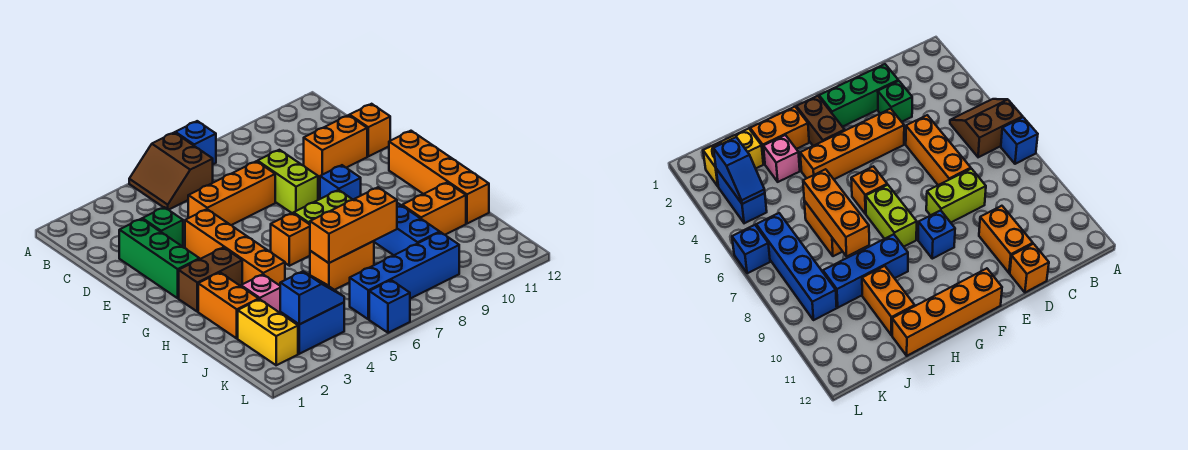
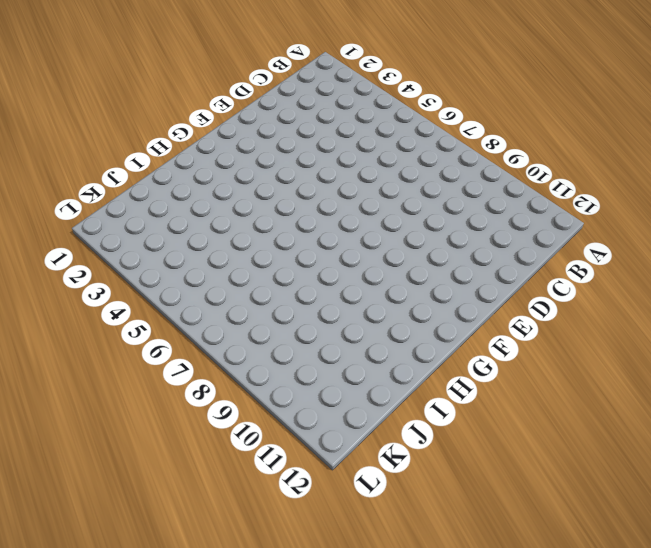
none -> brown 2x2 slope [129,133,213,210]
none -> blue 1x1 brick [175,121,216,164]
none -> green 1x3 brick [119,219,200,298]

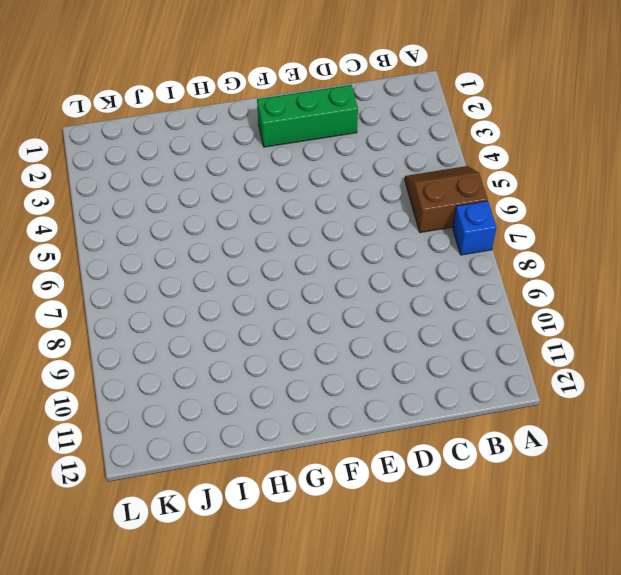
none -> green 1x1 brick [142,207,183,247]
none -> orange 1x3 brick [188,161,275,225]
none -> lime 1x2 brick [258,150,318,213]

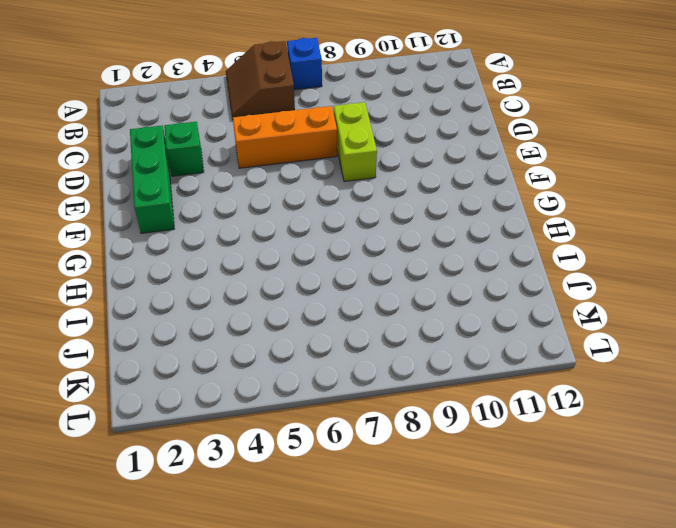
none -> orange 1x2 brick [304,115,367,178]
none -> orange 1x1 brick [350,104,390,156]
none -> orange 1x4 brick [185,209,285,285]

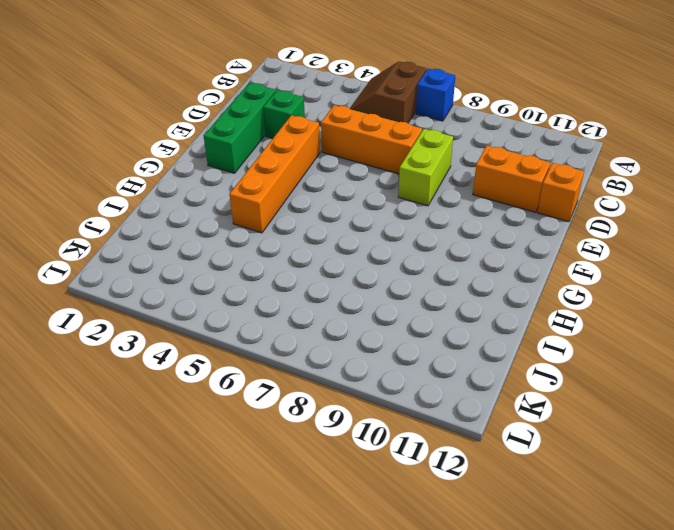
none -> blue 1x1 brick [320,165,361,199]
none -> orange 1x4 brick [389,131,489,224]
none -> brown 1x2 brick [179,248,242,312]

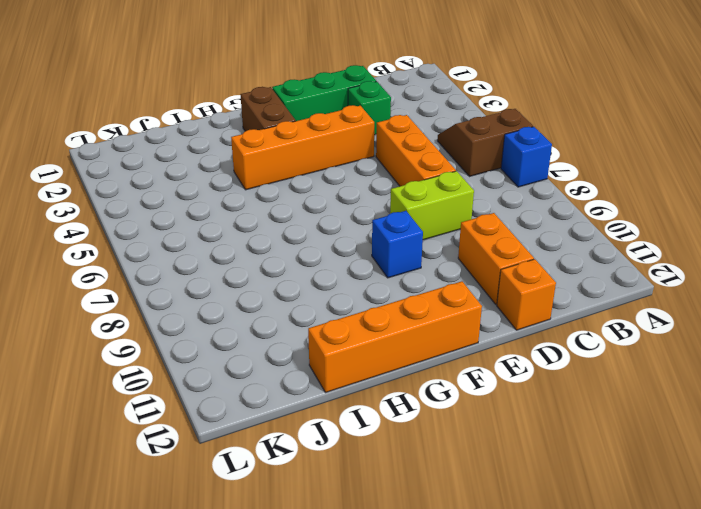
none -> orange 1x1 brick [271,213,310,266]
none -> lime 1x2 brick [294,190,353,224]
none -> orange 1x2 brick [198,273,259,338]

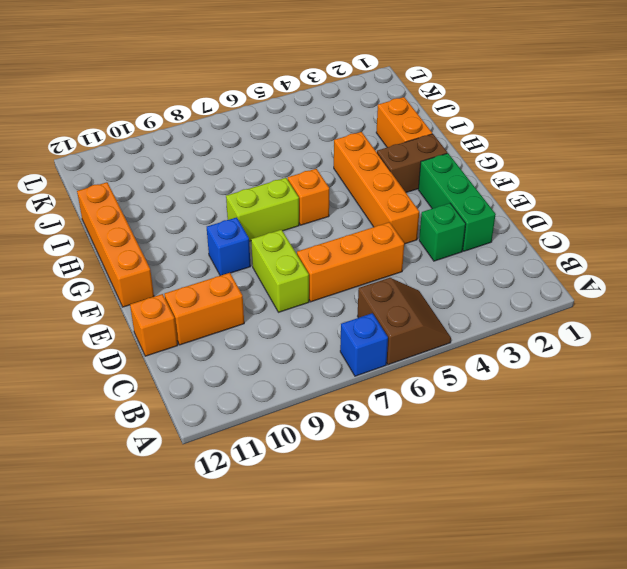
none -> blue 1x3 brick [374,203,440,255]
none -> pink 1x1 brick [241,274,280,313]
none -> orange 1x2 brick [310,241,374,290]

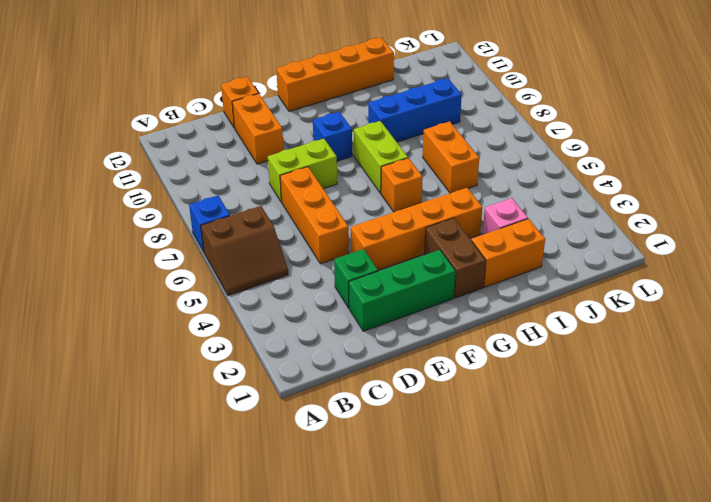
none -> orange 1x2 brick [402,182,466,235]
none -> yellow 1x2 brick [238,299,298,365]
none -> blue 1x2 brick [280,303,344,354]

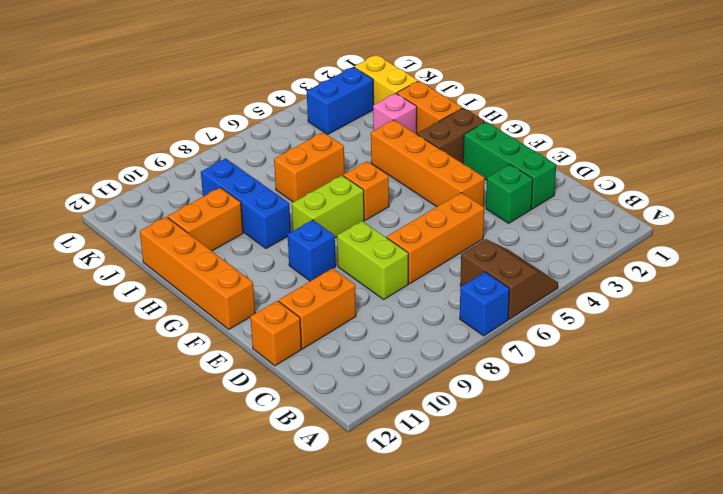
none -> blue 1x4 brick [350,232,459,319]
none -> blue 1x1 brick [369,280,410,333]
none -> orange 1x3 brick [310,187,397,263]

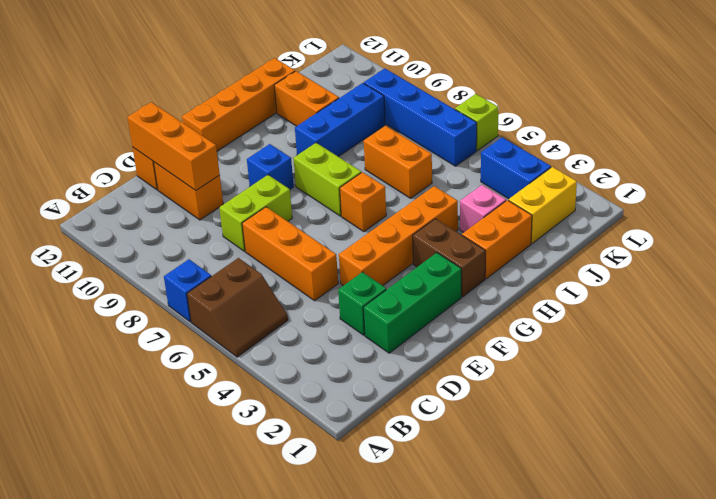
orange 1x3 brick [127,102,220,190] -> orange 1x3 brick moved to [310,187,397,263]
lime 1x1 brick [455,94,498,151] -> blue 1x1 brick [369,280,410,333]
none -> blue 1x2 slope [280,271,344,324]

